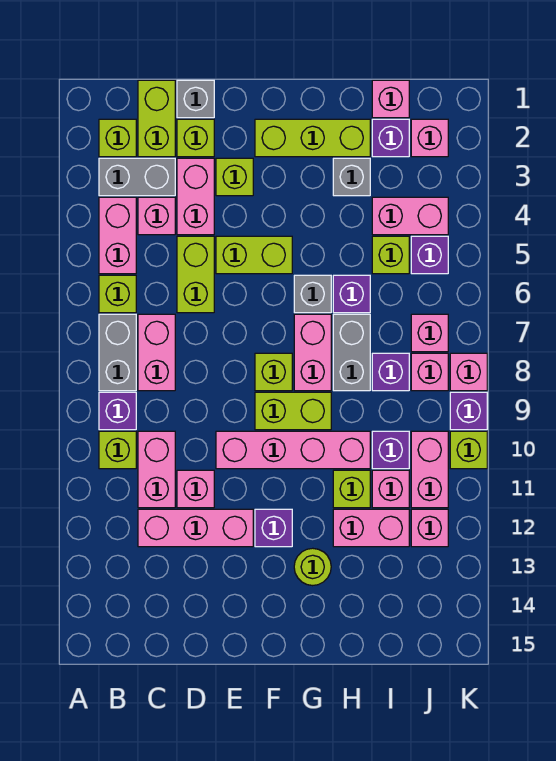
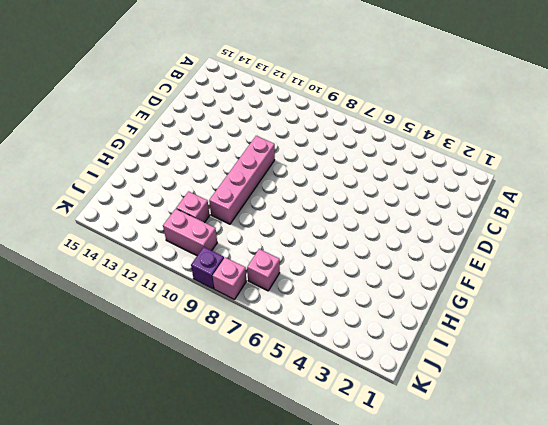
none -> lime 1x1 brick [99,119,136,157]
none -> grey 1x2 brick [99,158,175,196]
none -> pink 1x2 brick [99,197,136,274]
none -> lime 1x1 brick [99,275,136,313]

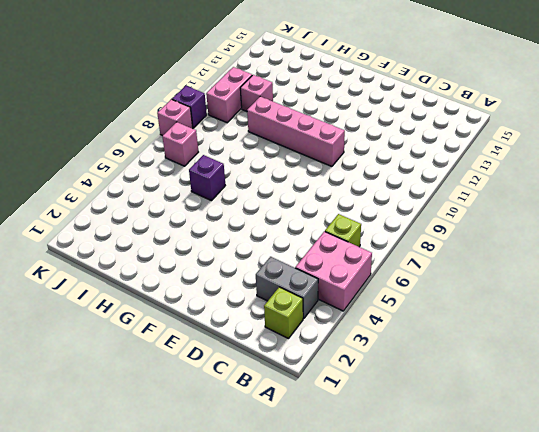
pink 2x2 brick [295,231,372,311] -> pink 1x2 brick [99,197,136,274]
none -> grey 1x2 brick [99,314,136,391]
none -> purple 1x1 brick [99,392,136,430]
none -> lime 1x1 brick [99,431,136,469]
none -> lime 1x2 brick [138,80,175,157]

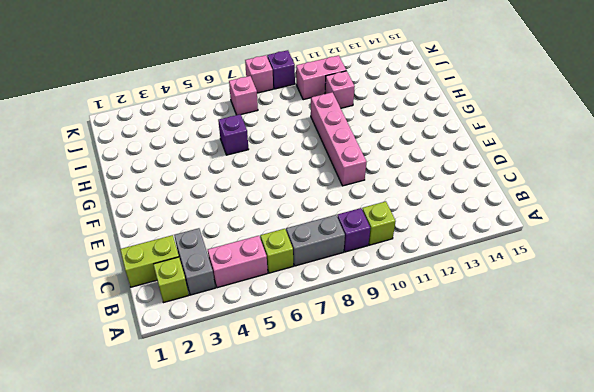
none -> pink 1x1 brick [138,197,175,235]
none -> pink 1x2 brick [138,314,175,391]
none -> pink 1x2 brick [138,431,175,508]
none -> pink 1x3 brick [138,509,253,547]

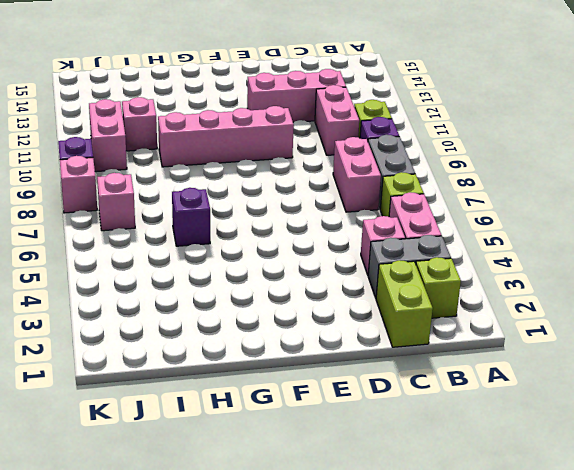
none -> grey 1x1 brick [177,80,214,118]
none -> lime 1x1 brick [177,119,214,157]
none -> pink 1x2 brick [177,158,214,235]
none -> lime 1x2 brick [177,236,214,313]

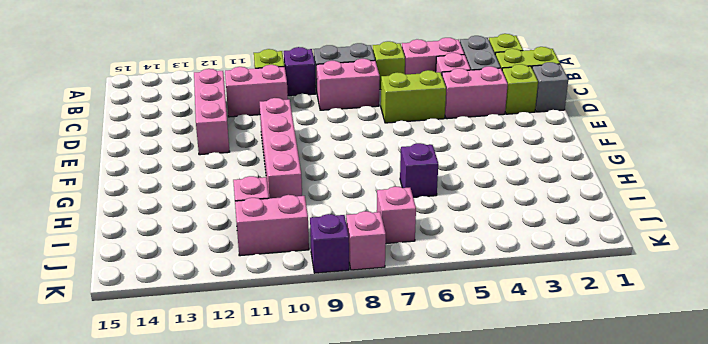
none -> pink 1x1 brick [177,470,214,508]
none -> lime 1x1 brick [216,158,253,196]
none -> lime 1x2 brick [216,236,292,274]
none -> lime 1x3 brick [255,119,370,157]

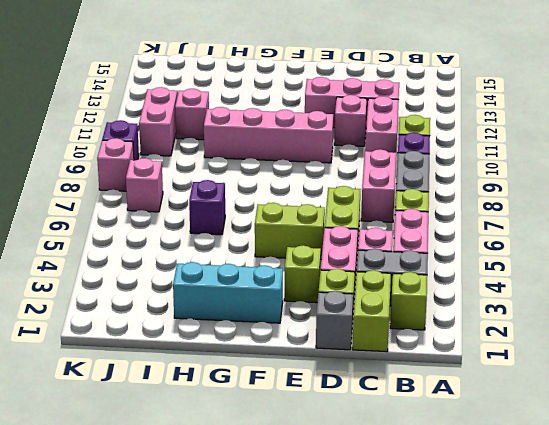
cyan 1x3 brick [173,262,283,323] -> lime 1x3 brick [255,119,370,157]
none -> lime 1x1 brick [255,353,292,391]
none -> lime 1x2 brick [255,392,331,430]
none -> purple 1x1 brick [255,509,292,547]
none -> grey 1x1 brick [294,275,331,313]

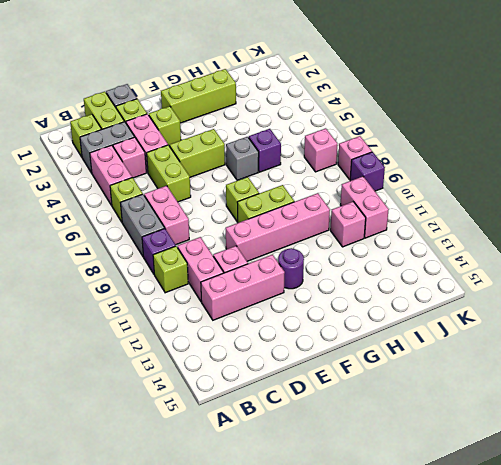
purple 1x1 round brick [278,248,304,289] -> purple 1x1 brick [255,509,292,547]
none -> pink 1x2 brick [294,314,331,391]
none -> lime 1x1 round brick [294,548,331,586]
none -> grey 1x1 brick [333,158,370,196]
none -> grey 1x2 brick [333,314,370,391]

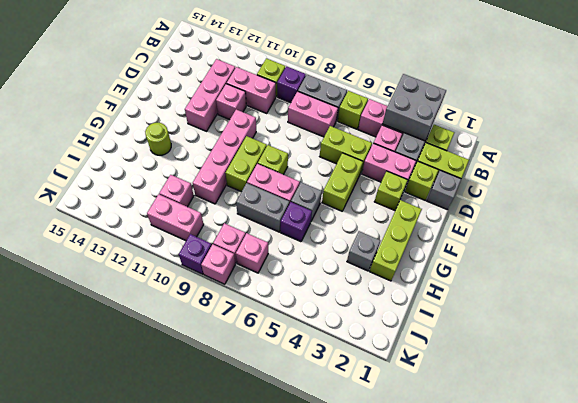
grey 2x2 brick [383,74,446,141] -> none
none -> purple 1x1 brick [255,509,292,547]
none -> lime 1x1 brick [333,470,370,508]
none -> pink 1x2 brick [333,509,409,547]
none -> pink 1x1 brick [372,80,409,118]

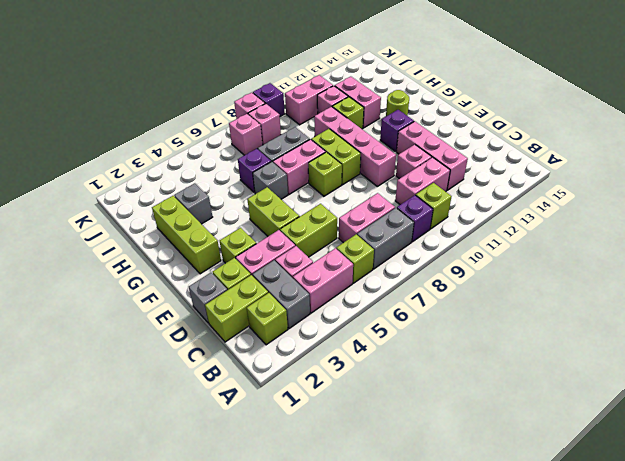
none -> pink 1x1 brick [372,80,409,118]
none -> purple 1x1 brick [372,119,409,157]
none -> pink 1x2 brick [372,197,448,235]
none -> lime 1x1 brick [372,236,409,274]

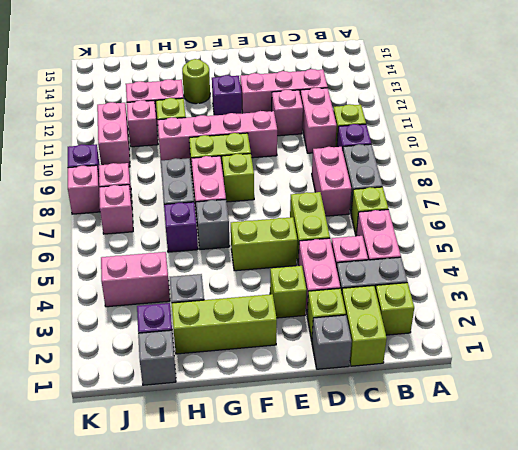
grey 1x1 brick [138,330,176,385] -> pink 1x1 brick [372,80,409,118]
none -> lime 1x1 brick [372,236,409,274]
none -> purple 1x1 brick [372,353,409,391]
none -> purple 1x1 brick [372,431,409,469]
none -> pink 1x1 brick [411,119,448,157]

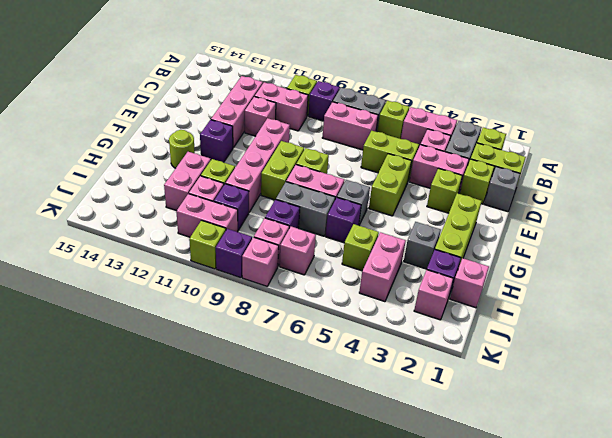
none -> purple 1x1 brick [411,236,448,274]
none -> pink 1x1 brick [411,509,448,547]

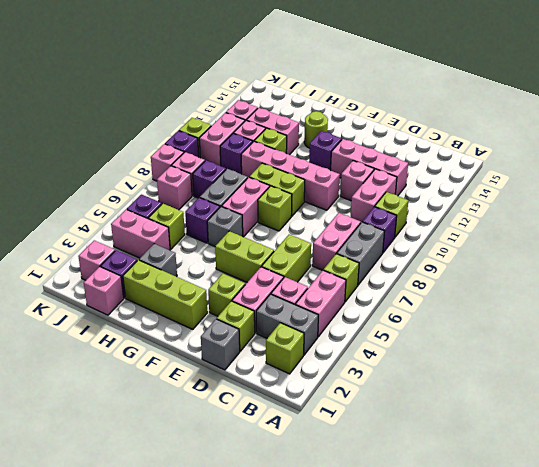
none -> lime 1x2 brick [138,80,175,157]

